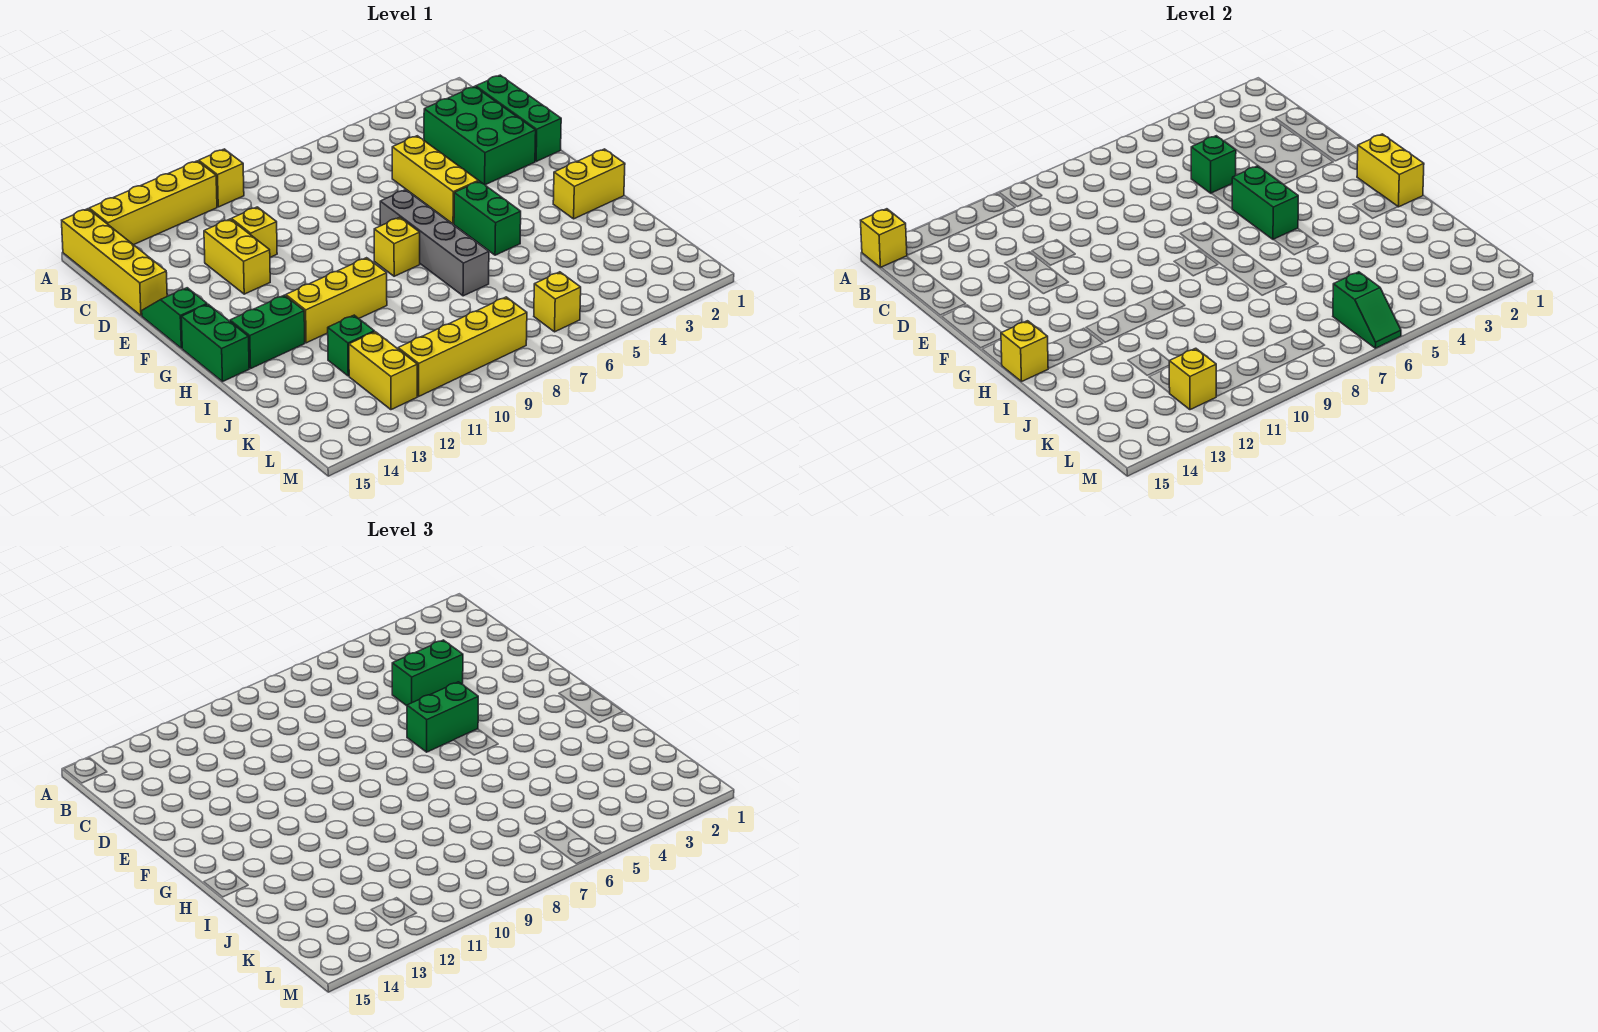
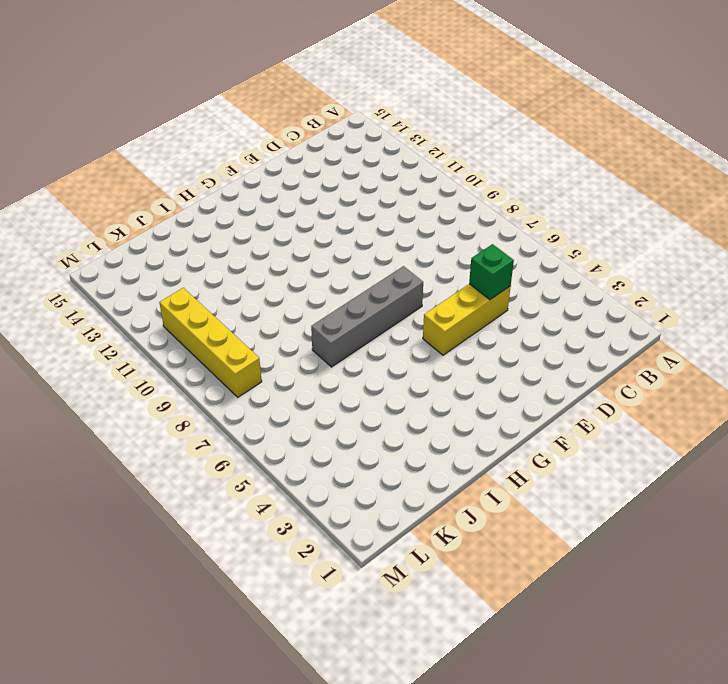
none -> yellow 1x1 brick [199,149,244,207]
none -> yellow 1x4 brick [89,161,217,245]
none -> yellow 1x4 brick [62,209,167,316]

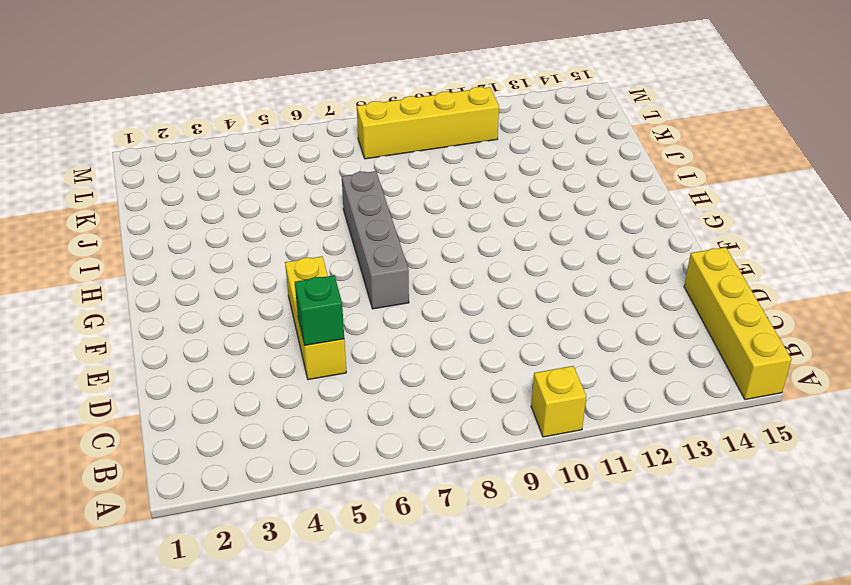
none -> yellow 1x4 brick [89,161,217,245]
none -> green 1x3 brick [476,75,561,161]
none -> green 2x3 brick [424,87,536,185]

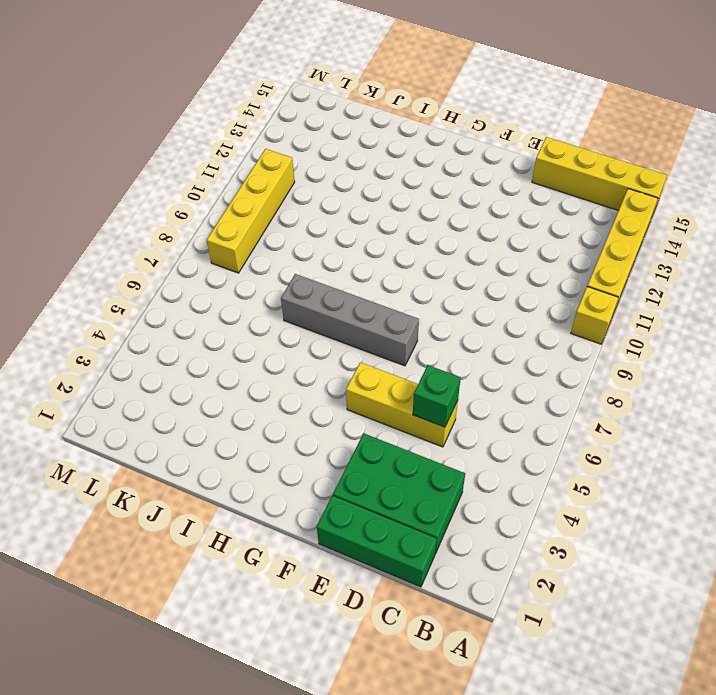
none -> yellow 1x1 brick [231,207,277,258]
none -> yellow 1x2 brick [204,219,270,294]
none -> green 1x2 slope [142,288,207,348]

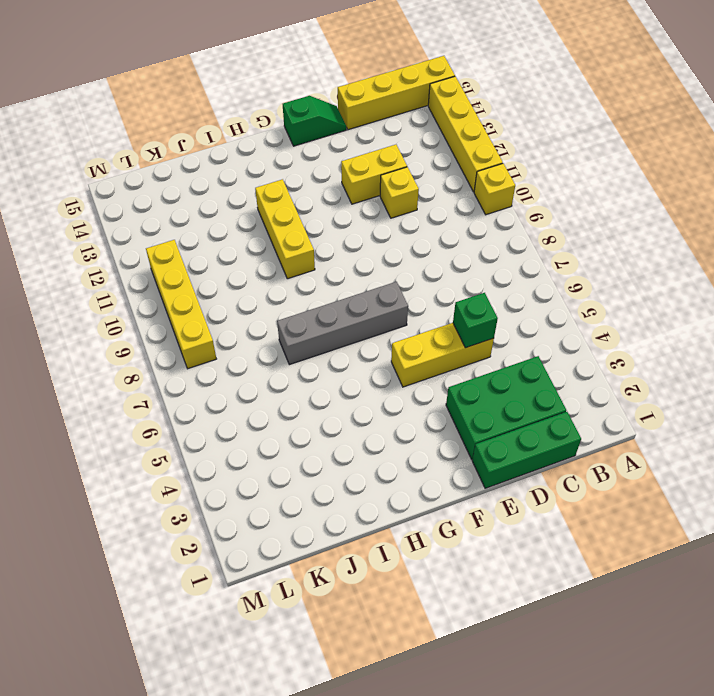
none -> green 1x2 brick [454,181,521,255]
none -> yellow 1x1 brick [374,217,420,276]
none -> green 1x2 brick [181,304,249,382]

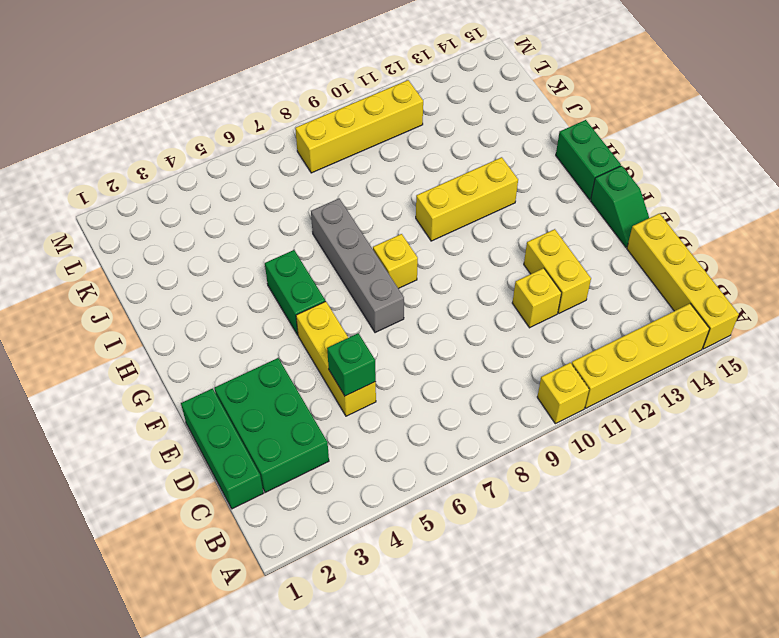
none -> yellow 1x2 brick [553,149,625,219]
none -> green 1x2 brick [230,295,305,368]
none -> green 1x1 brick [328,315,374,376]

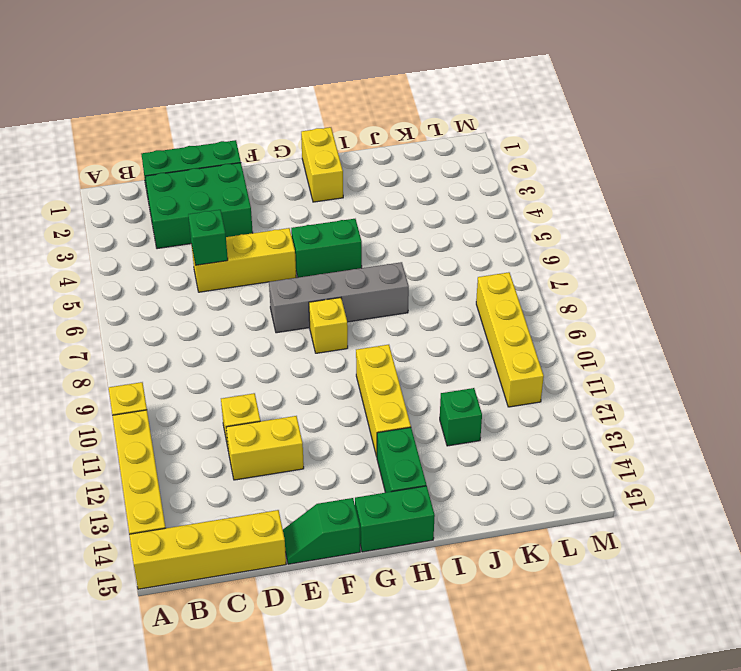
none -> yellow 1x2 brick [349,332,417,410]
none -> yellow 1x1 brick [534,272,581,332]
none -> yellow 1x1 brick [861,209,907,267]

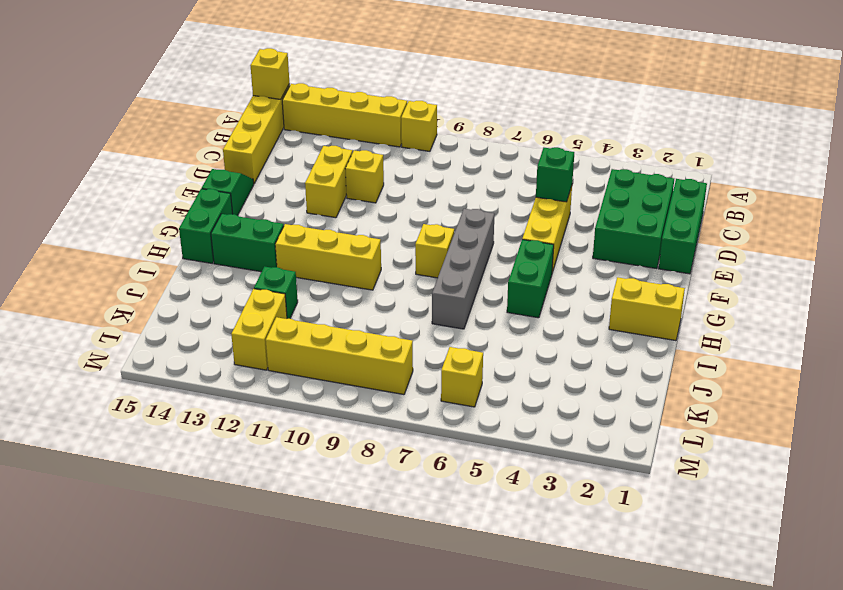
none -> green 1x2 brick [1232,166,1298,240]
none -> yellow 1x2 brick [1357,134,1424,207]
none -> yellow 1x1 brick [1001,321,1048,382]

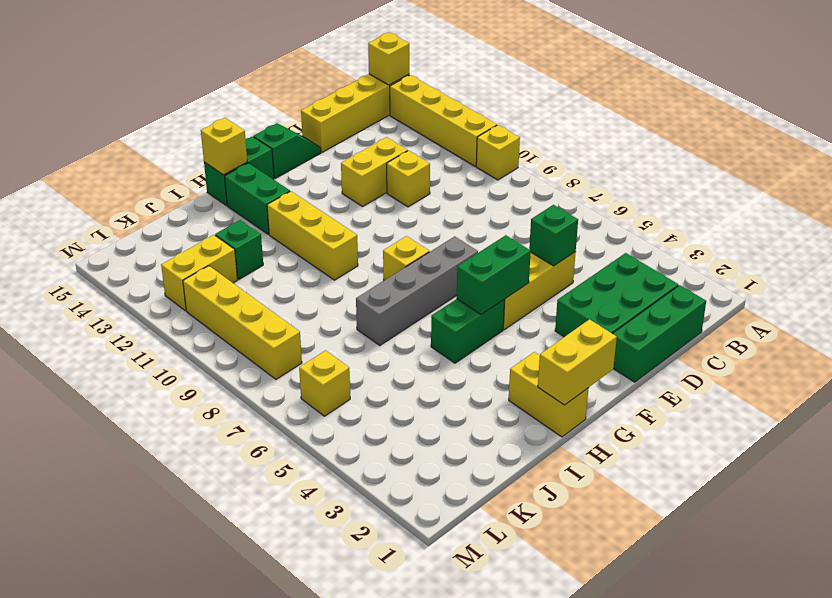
none -> green 1x2 slope [1333,272,1401,348]
none -> yellow 1x1 brick [1169,348,1216,410]
none -> green 1x2 brick [392,640,463,706]

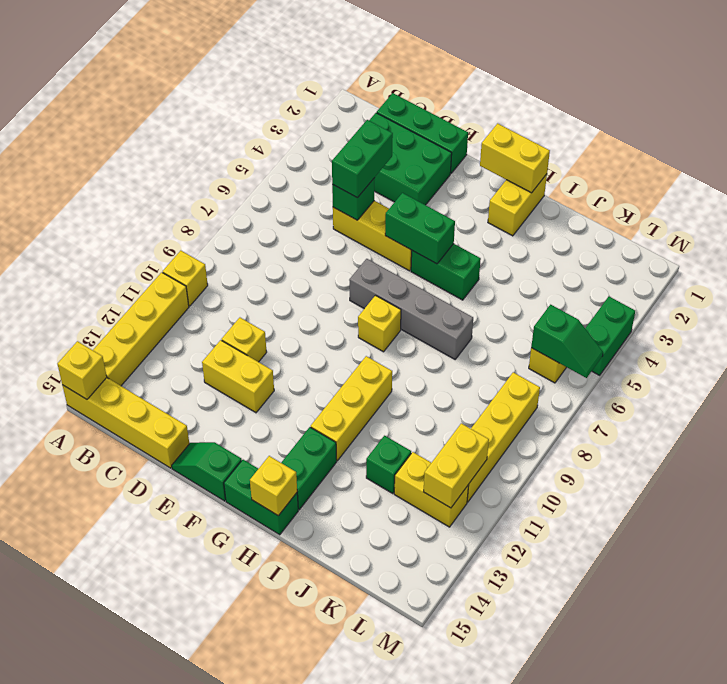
yellow 1x2 brick [424,423,489,508] -> yellow 1x1 brick [1169,348,1216,410]
green 1x2 brick [585,297,635,375] -> green 1x2 brick moved to [407,682,478,752]

